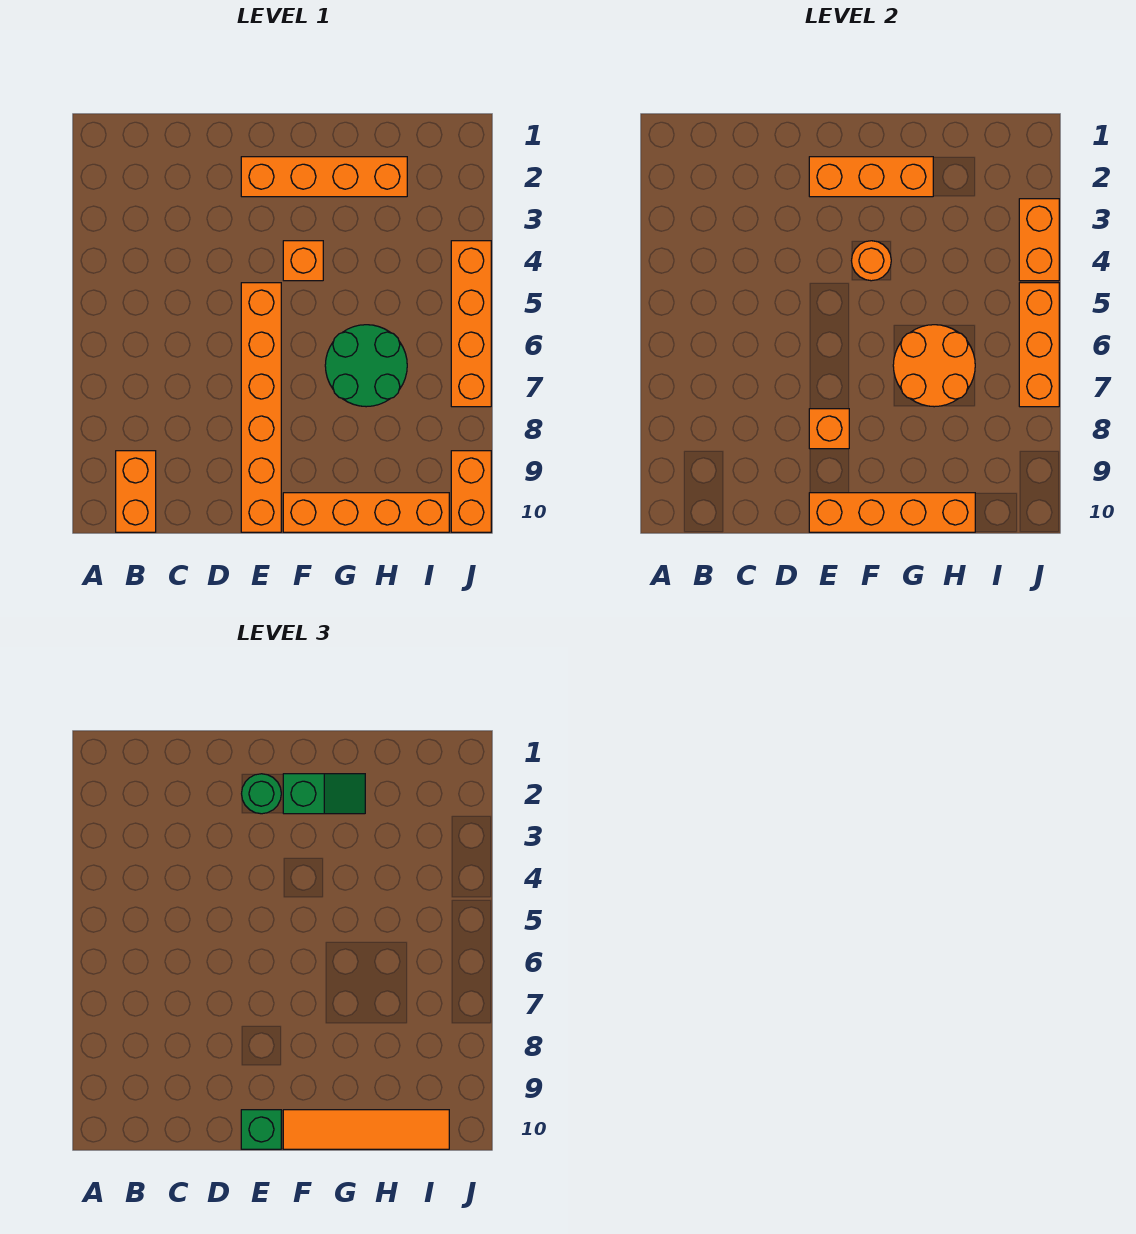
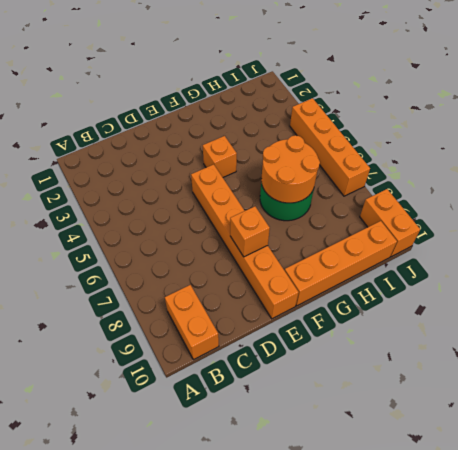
none -> orange 1x4 brick [241,157,407,197]
none -> orange 1x3 brick [809,157,933,197]
none -> orange 1x4 brick [809,493,975,532]

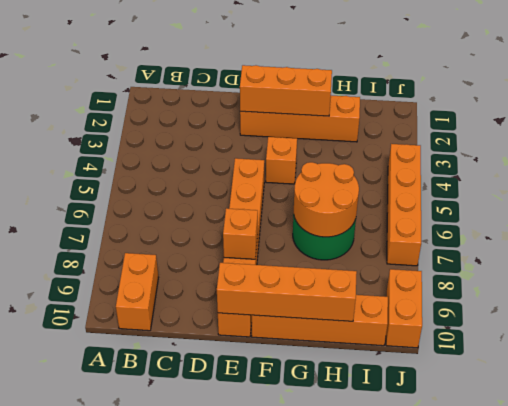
none -> orange 1x1 round brick [851,241,891,281]
none -> orange 1x2 brick [1019,199,1059,281]
none -> orange 1x3 brick [1019,283,1059,407]

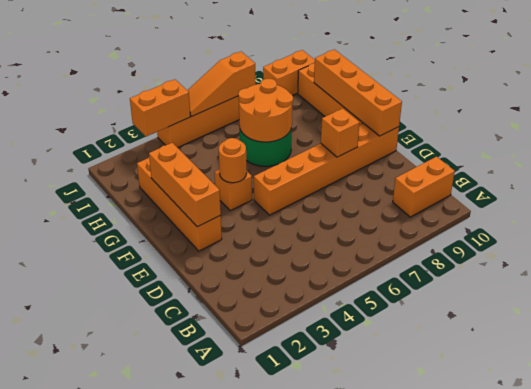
orange 1x3 slope [187,52,256,116] -> orange 1x3 brick [1019,283,1059,407]
none -> green 1x1 round brick [242,774,281,814]
none -> green 1x1 brick [241,1110,281,1149]
none -> green 1x2 slope [283,774,365,814]

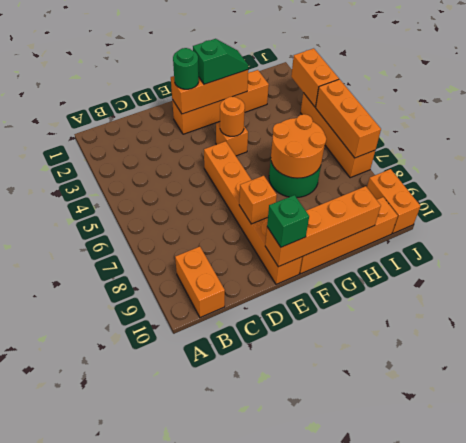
none -> orange 1x4 tile [283,1110,449,1149]

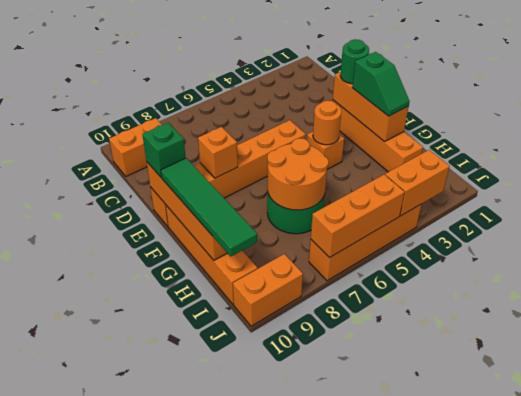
green 1x4 tile [161,158,257,256] -> orange 1x4 tile [283,1110,449,1149]

